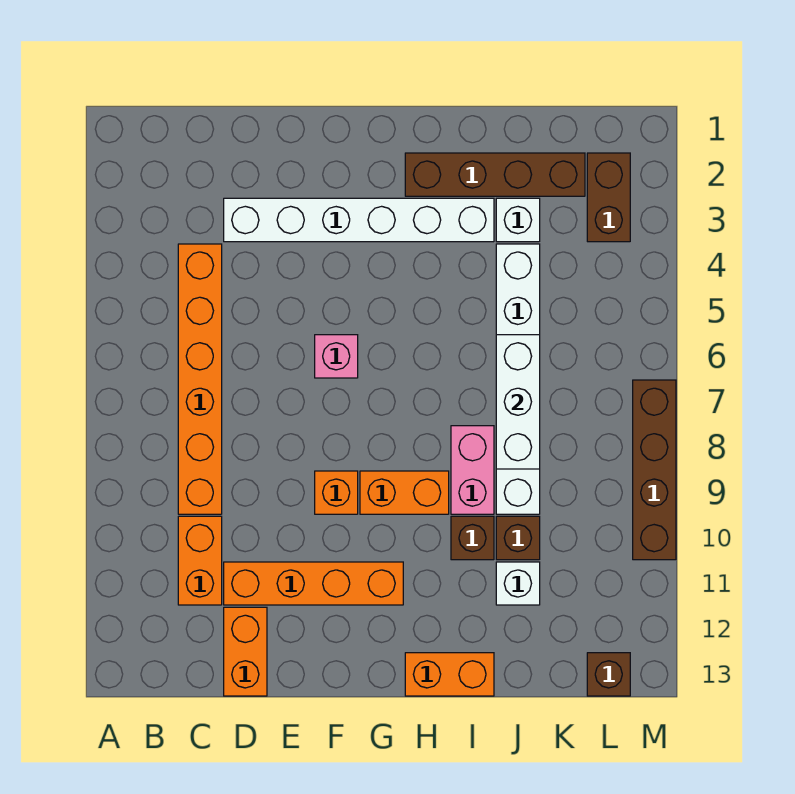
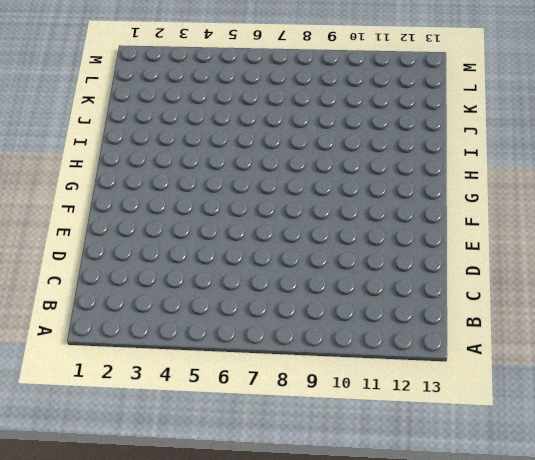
none -> orange 1x6 brick [178,244,222,514]
none -> orange 1x2 brick [178,516,222,605]
none -> white 1x6 brick [224,198,494,242]

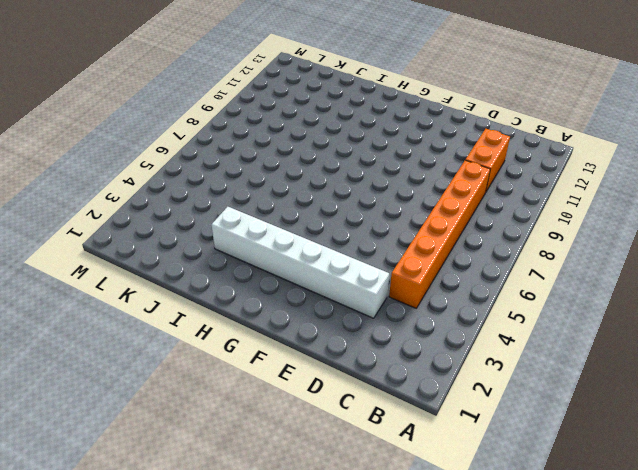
none -> orange 1x4 brick [224,562,403,605]
none -> orange 1x2 brick [224,607,267,696]
none -> pink 1x1 brick [315,335,358,378]

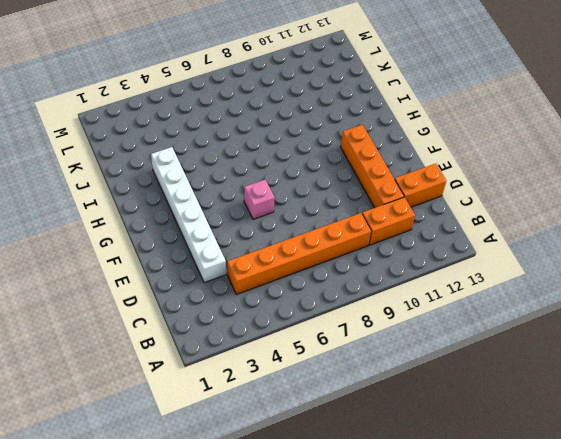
none -> orange 1x1 brick [315,471,358,514]
none -> orange 1x2 brick [360,471,449,514]
none -> brown 1x4 brick [405,153,585,196]

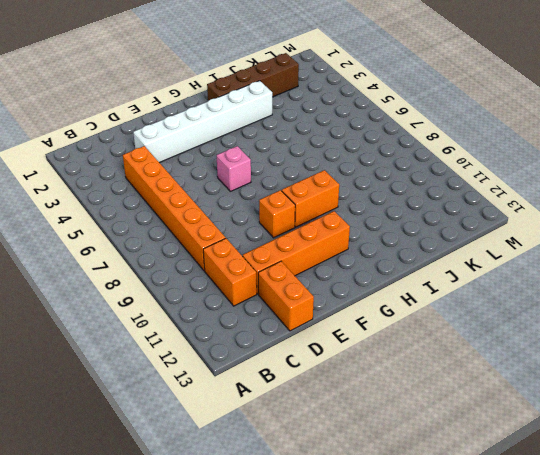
none -> orange 1x2 brick [405,653,494,696]
none -> pink 1x2 brick [451,426,494,514]
none -> brown 1x1 brick [451,516,494,560]

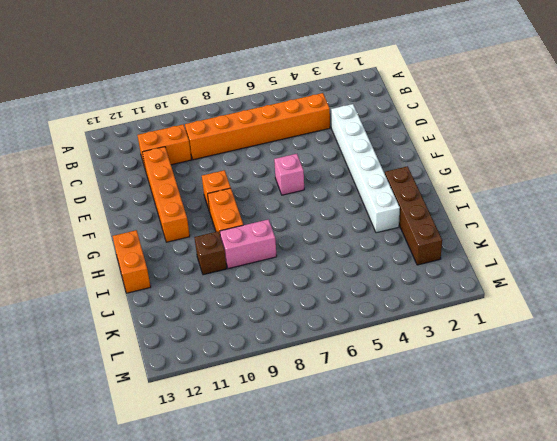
none -> orange 1x2 brick [224,607,267,696]
none -> white 1x1 brick [496,198,540,242]
none -> white 1x6 brick [496,244,540,514]

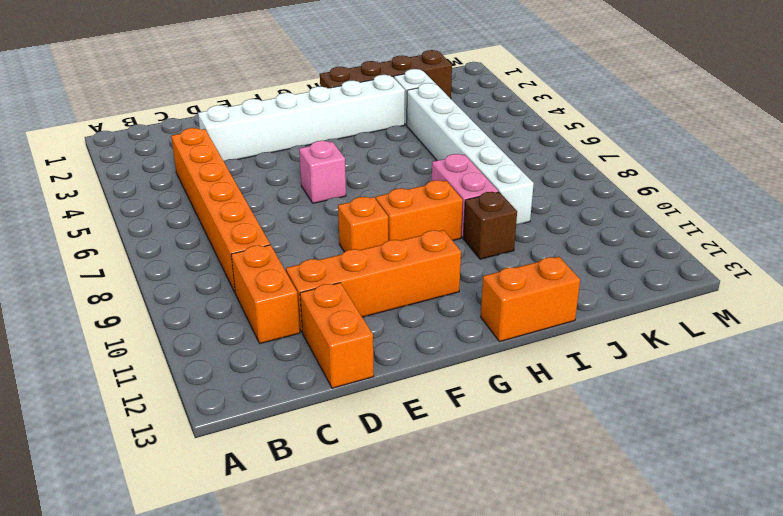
none -> brown 1x1 brick [496,516,540,560]
none -> white 1x1 brick [496,562,540,605]
none -> brown 1x2 brick [587,153,630,242]

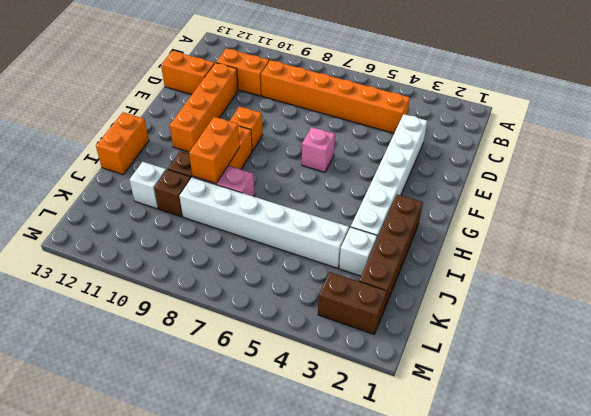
orange 1x2 brick [189,117,240,183] -> none
none -> brown 1x1 brick [587,653,630,696]
none -> brown 1x4 brick [633,380,676,560]
none -> white 1x3 brick [496,335,540,469]

